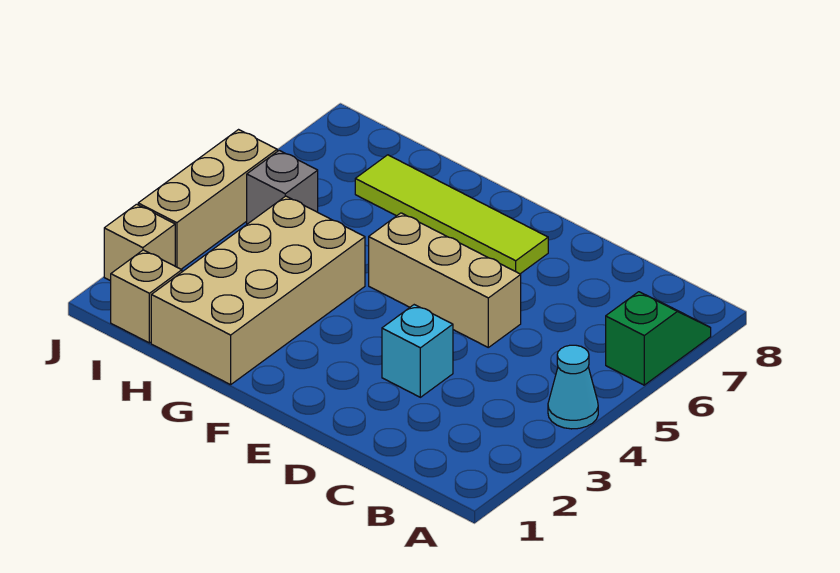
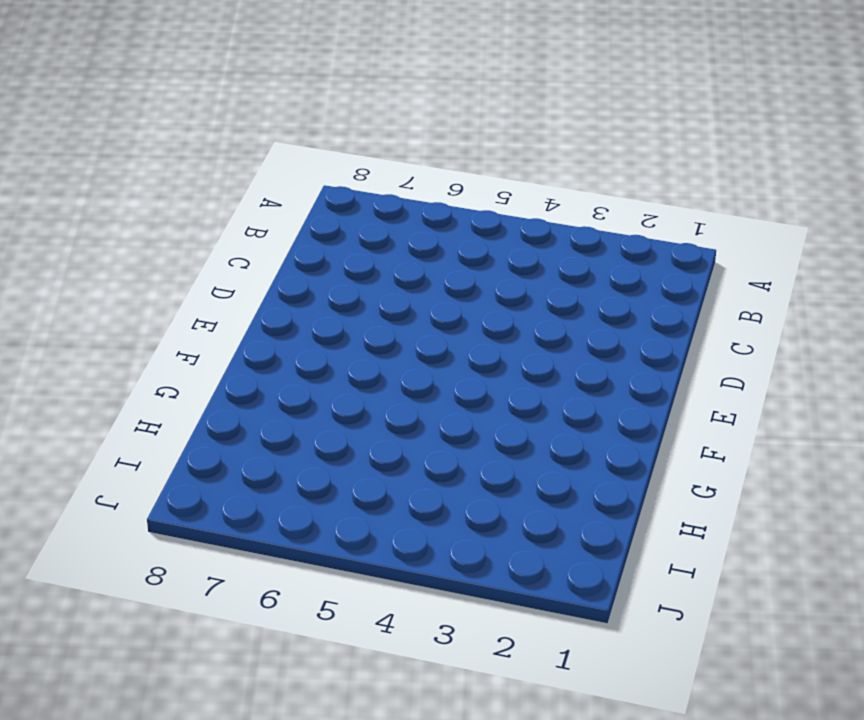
none -> cyan 1x1 cone [548,345,598,429]
none -> green 1x2 slope [606,292,711,385]

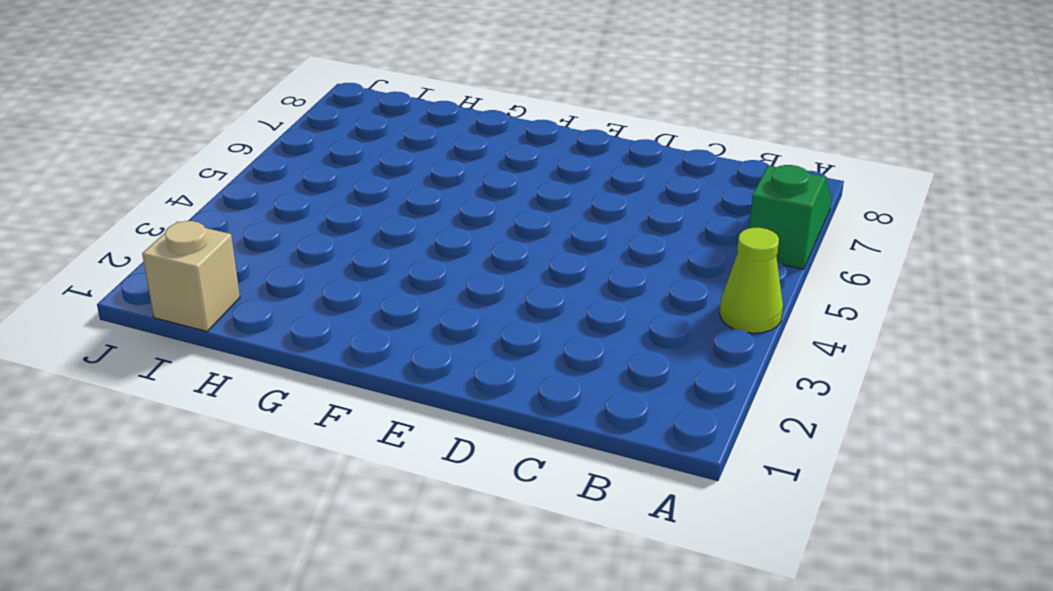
lime 1x1 cone [720,228,783,333] -> cyan 1x1 cone [548,345,598,429]
none -> cyan 1x1 brick [382,305,453,397]
none -> tan 1x3 brick [369,213,521,347]

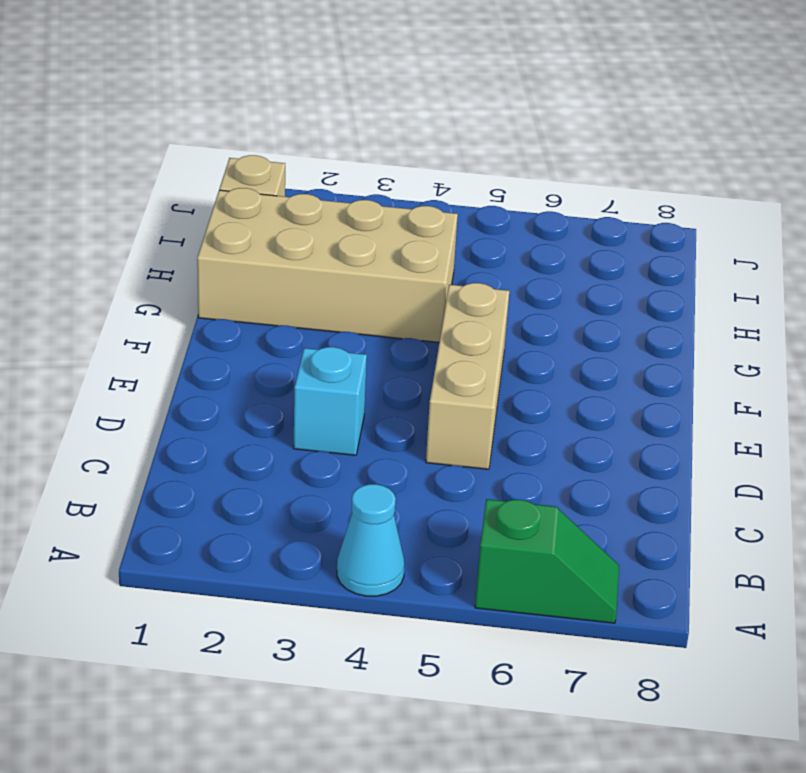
none -> lime 1x4 tile [355,155,548,274]
none -> grey 1x1 brick [247,150,318,224]

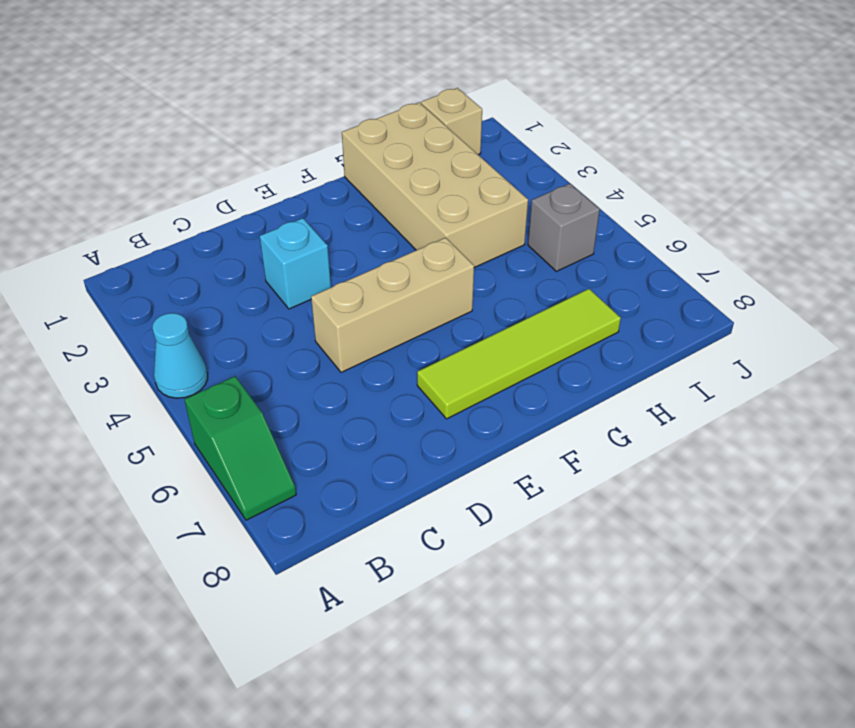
none -> tan 1x1 brick [104,204,175,281]
none -> tan 1x3 brick [138,130,277,269]

